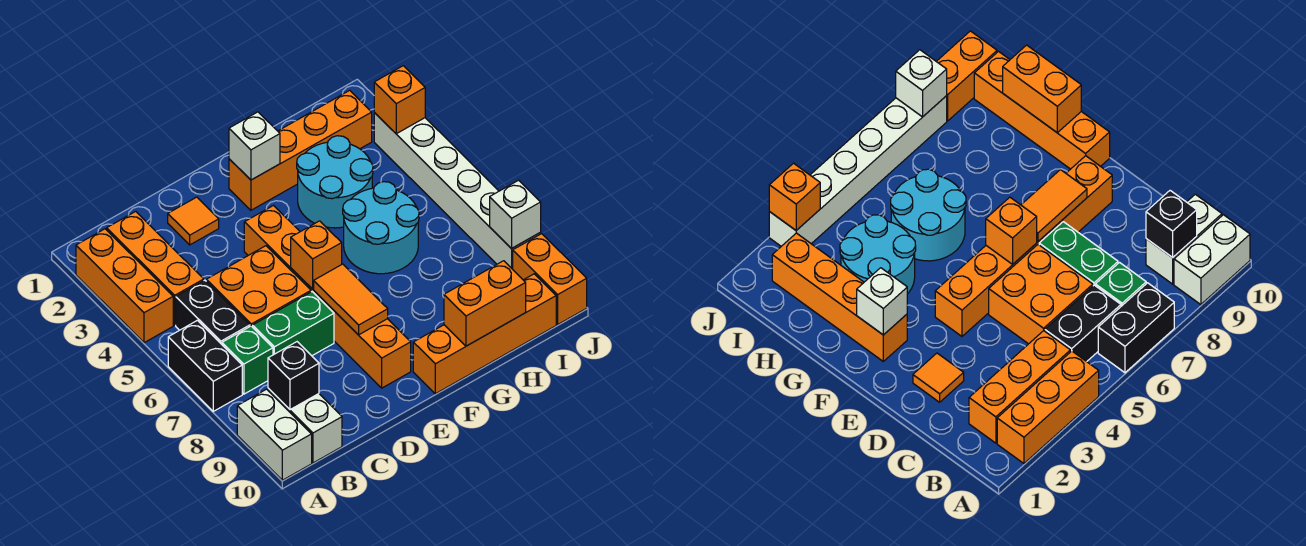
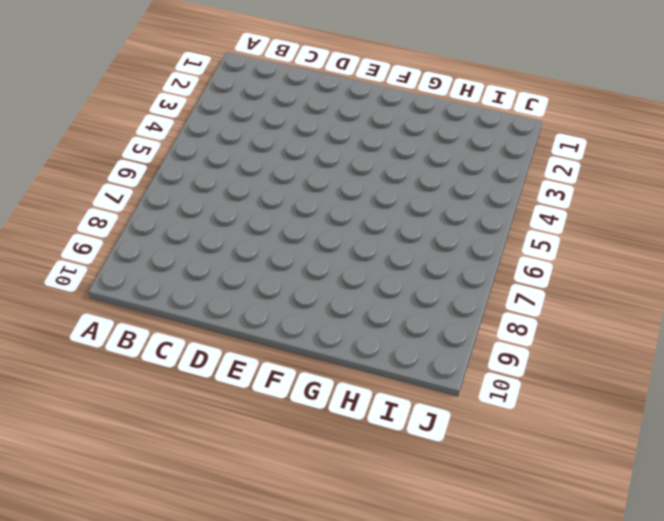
none -> orange 1x3 brick [76,229,173,343]
none -> black 1x2 brick [168,320,242,411]
none -> white 1x2 brick [237,389,312,480]

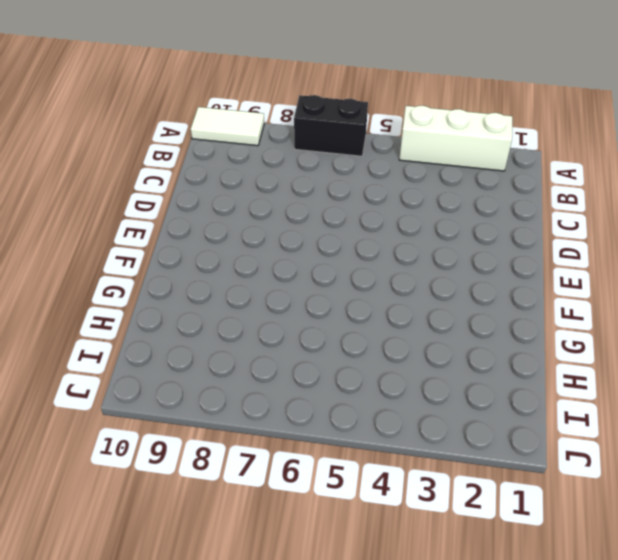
white 1x3 brick [399,106,512,171] -> orange 1x3 brick [76,229,173,343]
white 1x2 tile [191,107,264,146] -> white 1x2 brick [237,389,312,480]
none -> orange 1x3 brick [107,211,204,325]
none -> black 1x2 brick [176,280,250,344]
none -> green 1x1 brick [222,326,273,394]

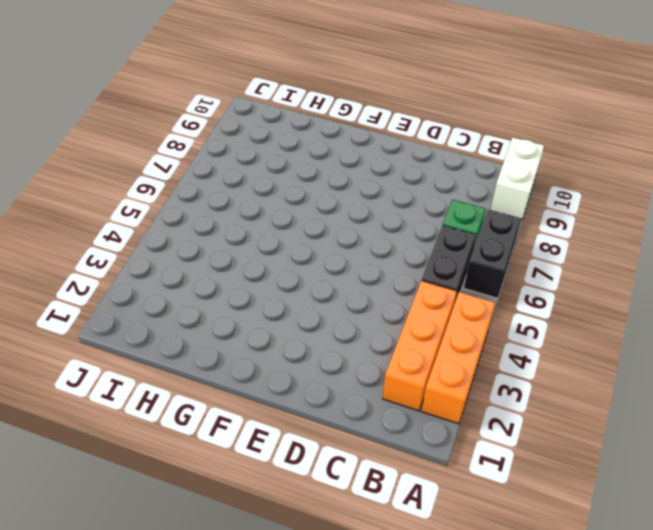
none -> white 1x2 brick [268,389,342,463]
none -> orange 2x2 brick [206,246,311,326]
none -> green 1x2 brick [252,292,334,356]

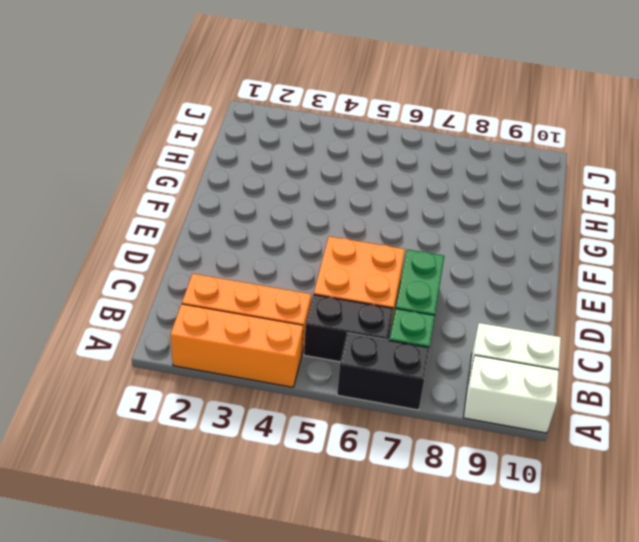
none -> orange 1x1 tile [168,197,219,245]
none -> orange 1x6 brick [244,206,411,388]
none -> orange 1x4 brick [229,90,372,210]

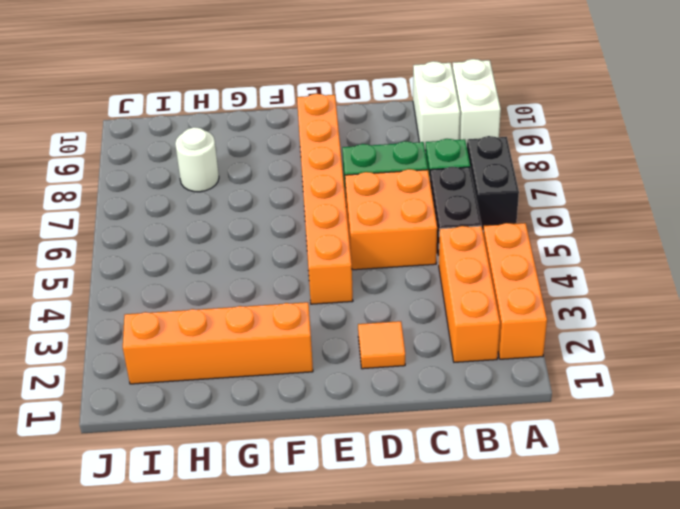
white 1x1 round brick [175,127,219,192] -> none
none -> orange 1x4 brick [413,274,556,394]
none -> cyan 2x2 round brick [297,136,373,228]
none -> cyan 2x2 round brick [343,182,419,274]

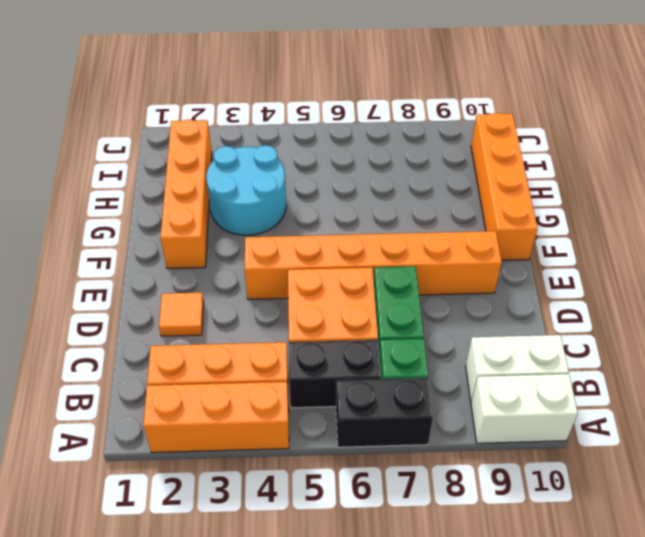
none -> cyan 2x2 round brick [343,182,419,274]
none -> white 1x6 brick [374,113,541,269]
none -> orange 1x2 brick [513,234,587,324]

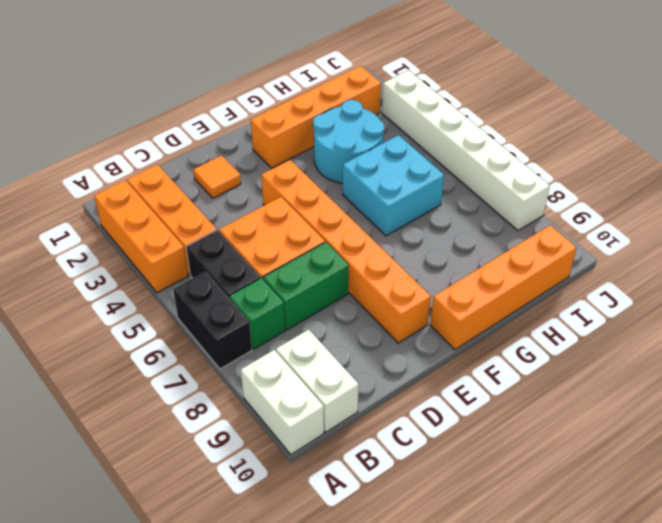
cyan 2x2 brick [343,135,444,236] -> cyan 2x2 round brick [343,182,419,274]
none -> orange 1x2 brick [513,234,587,324]
none -> black 1x1 brick [268,342,319,410]
none -> orange 1x1 brick [291,221,342,289]

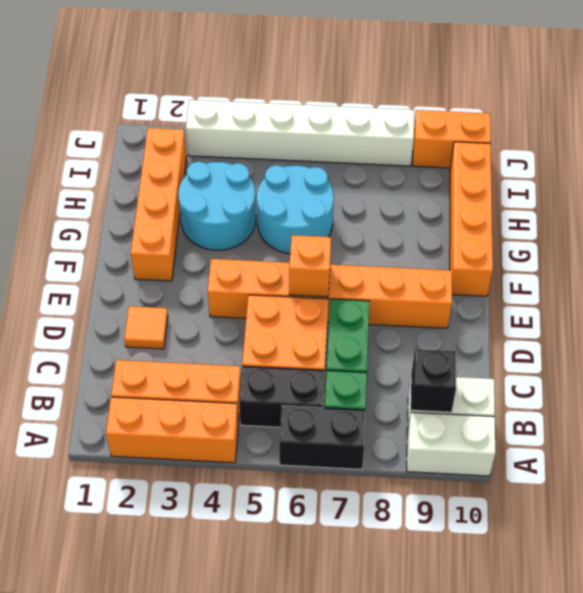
none -> orange 1x2 tile [314,264,388,335]
none -> white 1x1 brick [229,112,280,180]
none -> orange 1x2 brick [444,261,526,346]

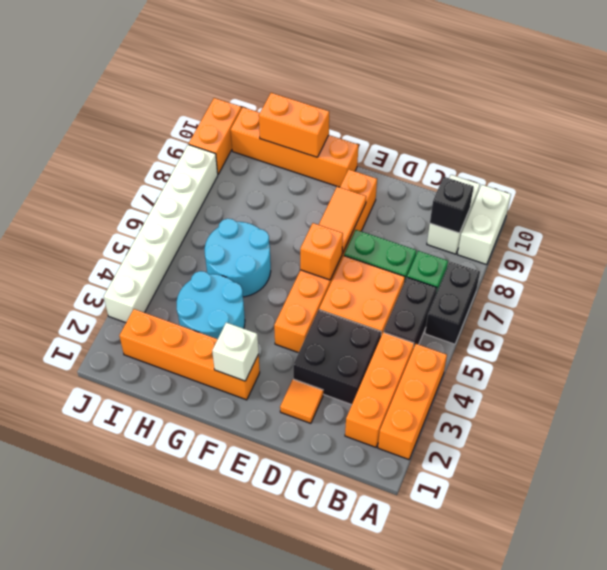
black 2x2 brick [293,310,381,405] -> none
none -> orange 1x1 brick [374,66,425,134]
none -> white 1x1 brick [490,180,541,249]

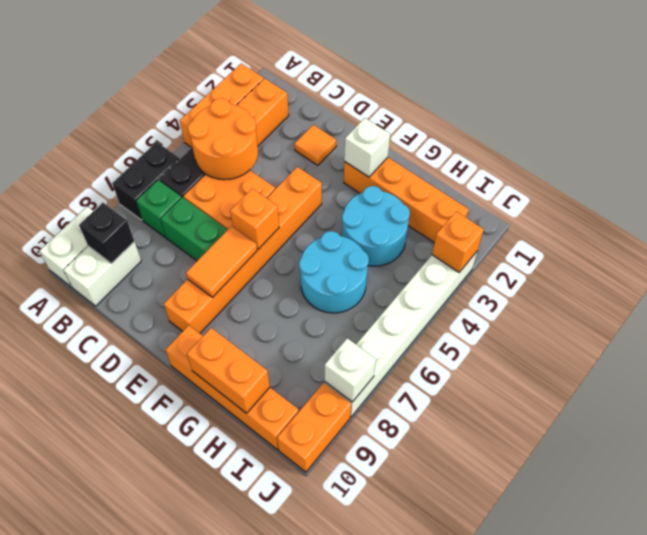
orange 2x2 round brick [188,98,258,180] -> none

